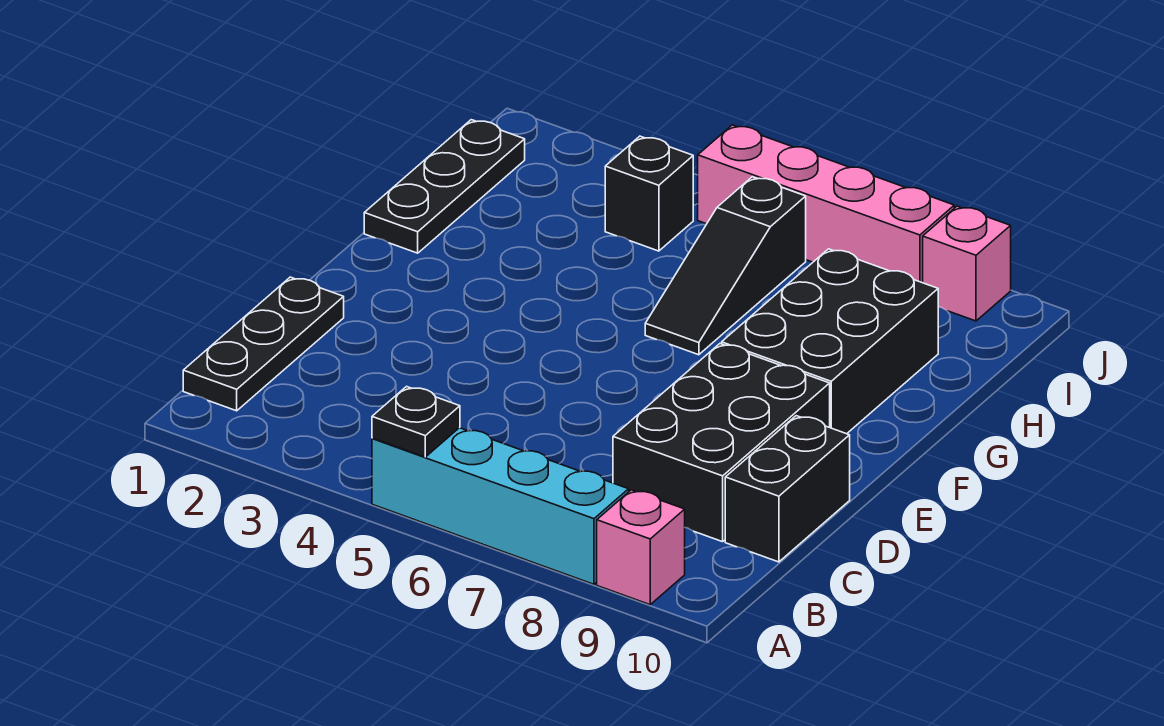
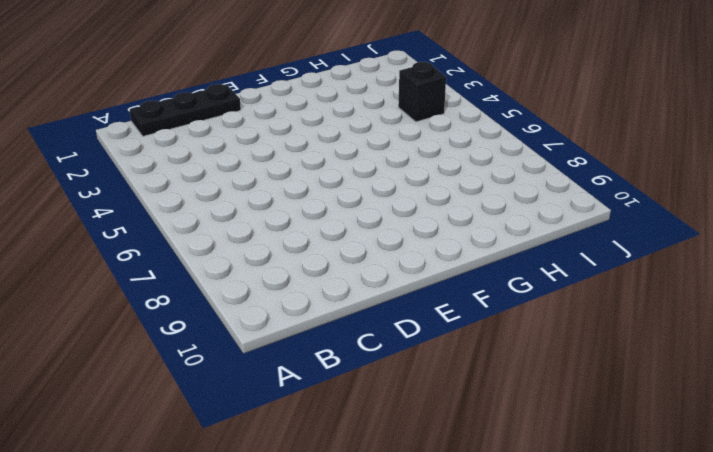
none -> cyan 1x4 brick [372,428,629,584]
none -> pink 1x1 brick [597,490,685,605]
none -> black 2x3 brick [613,344,830,542]

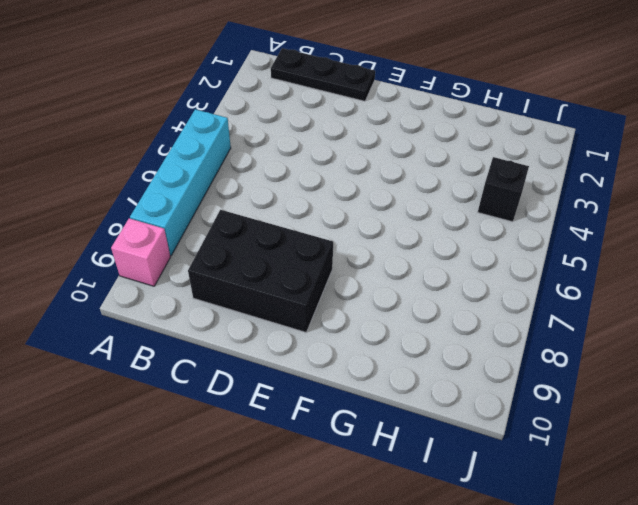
none -> black 1x2 brick [725,416,850,562]
none -> black 2x3 brick [722,249,938,434]
none -> black 1x3 plate [364,120,525,253]

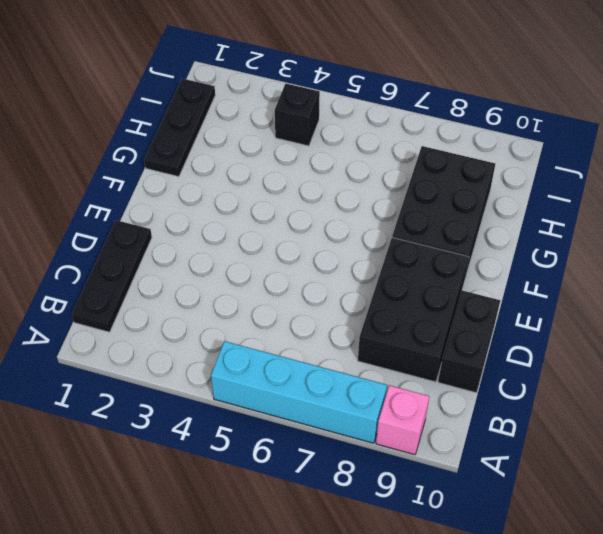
none -> black 1x3 slope [645,177,806,355]
none -> pink 1x4 brick [698,125,954,283]
none -> pink 1x1 brick [923,206,1011,321]

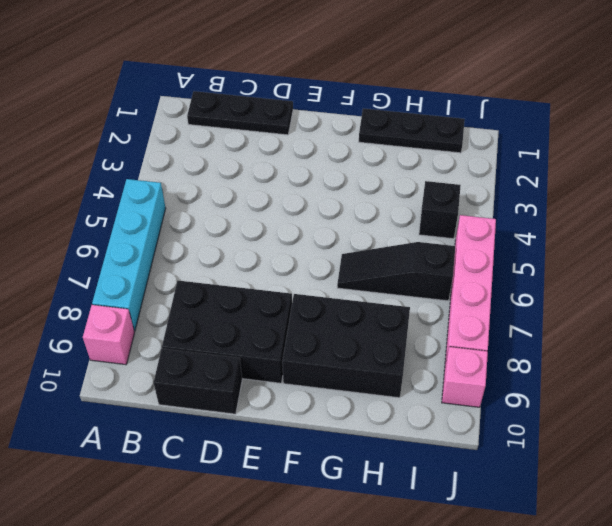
none -> black 1x1 plate [372,387,460,457]

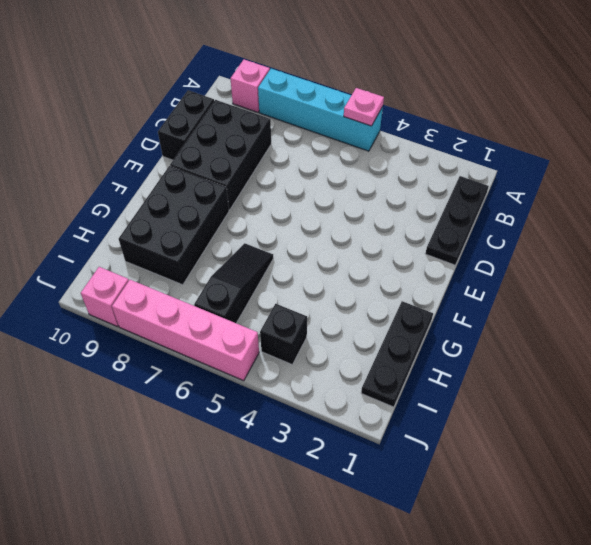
pink 1x1 plate [344,88,384,126] -> black 1x1 plate [372,387,460,457]

